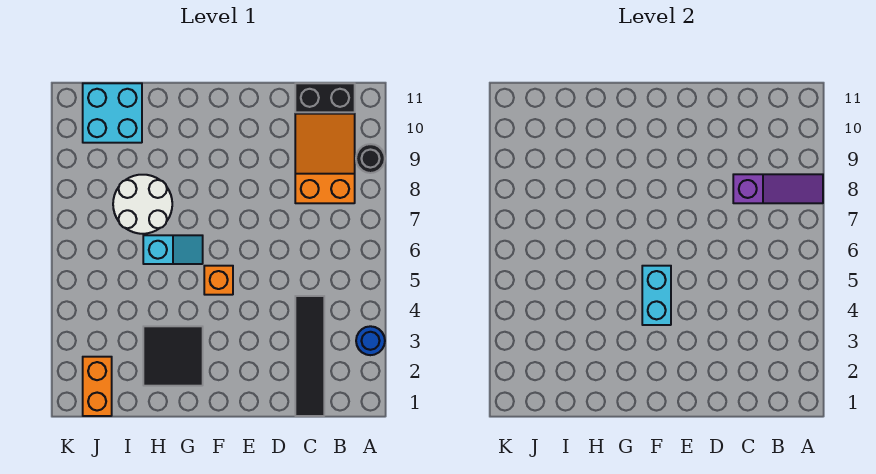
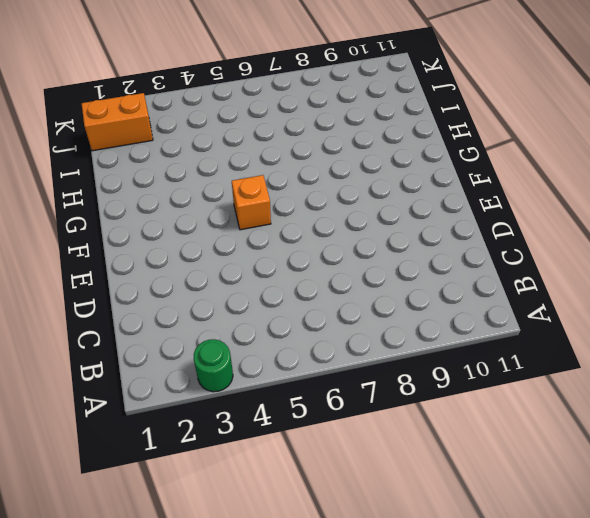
green 1x1 round brick [194,339,233,392] -> blue 1x1 round brick [356,326,385,355]
none -> black 1x1 round brick [356,144,385,173]
none -> orange 2x3 slope [295,114,355,203]
none -> black 1x2 brick [295,83,355,112]

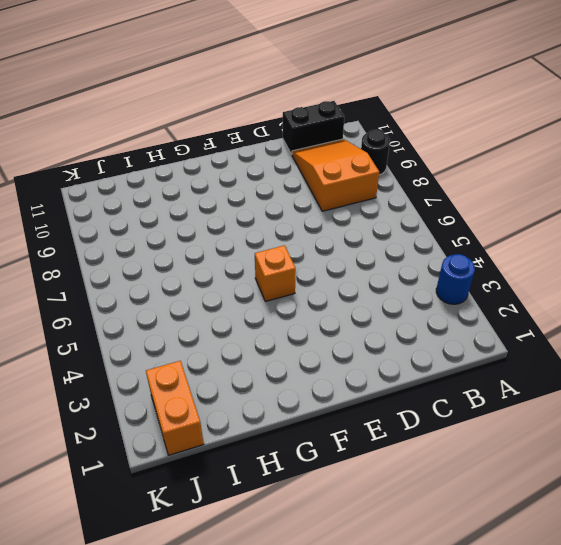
none -> black 1x4 tile [295,296,324,416]
none -> black 2x2 tile [143,326,203,386]
none -> cyan 1x2 slope [143,235,203,264]

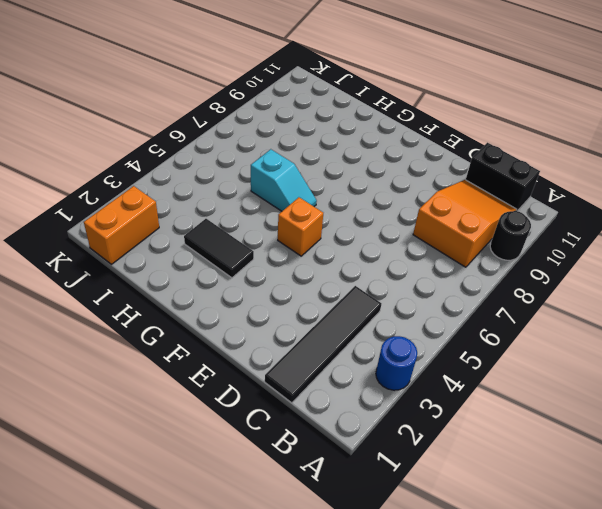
black 1x2 tile [184,219,254,278] -> black 2x2 tile [143,326,203,386]
none -> white 2x2 round brick [113,175,172,234]
none -> cyan 2x2 brick [83,83,142,143]
none -> purple 1x3 slope [733,174,823,203]

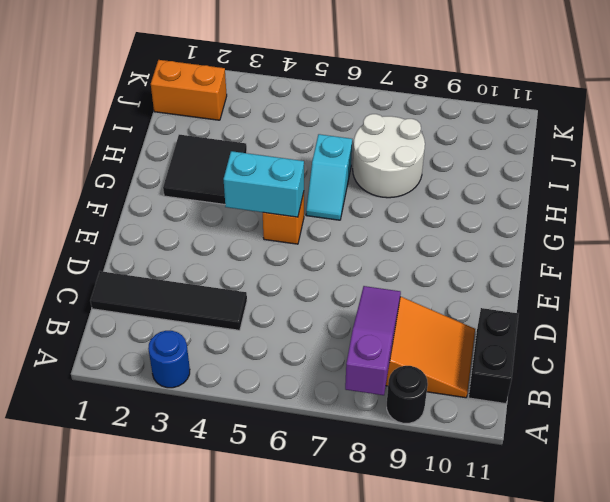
purple 1x3 slope [345,286,401,395] -> purple 1x3 slope turned to [733,174,823,203]
none -> cyan 2x2 brick [83,83,142,143]

